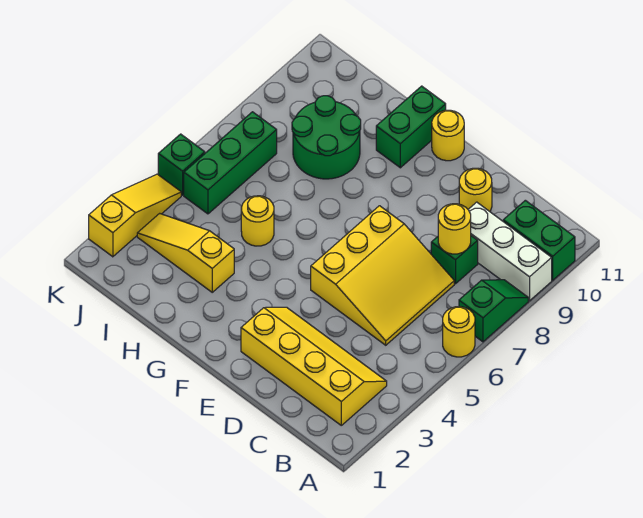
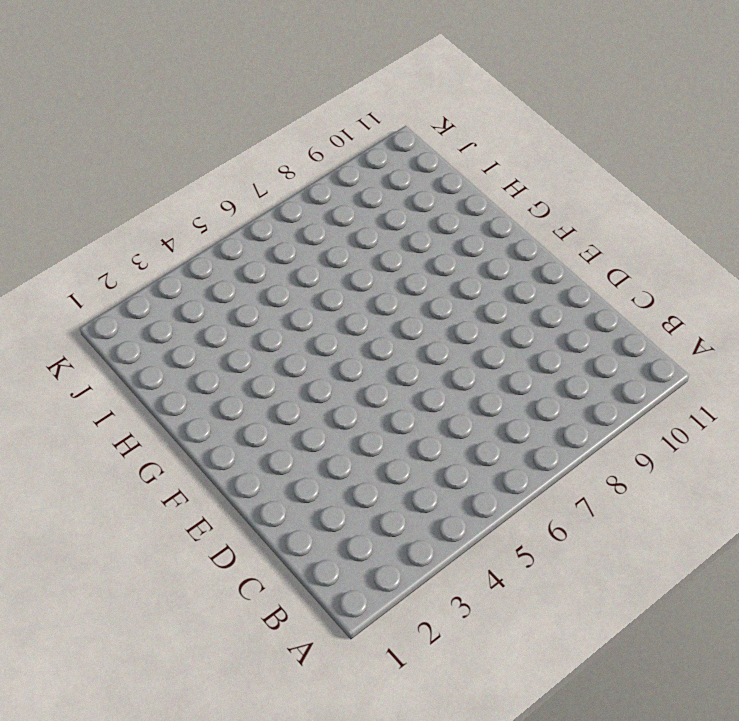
none -> yellow 1x1 round brick [443,307,475,357]
none -> green 1x2 slope [459,280,528,342]
none -> white 1x3 brick [468,202,552,301]

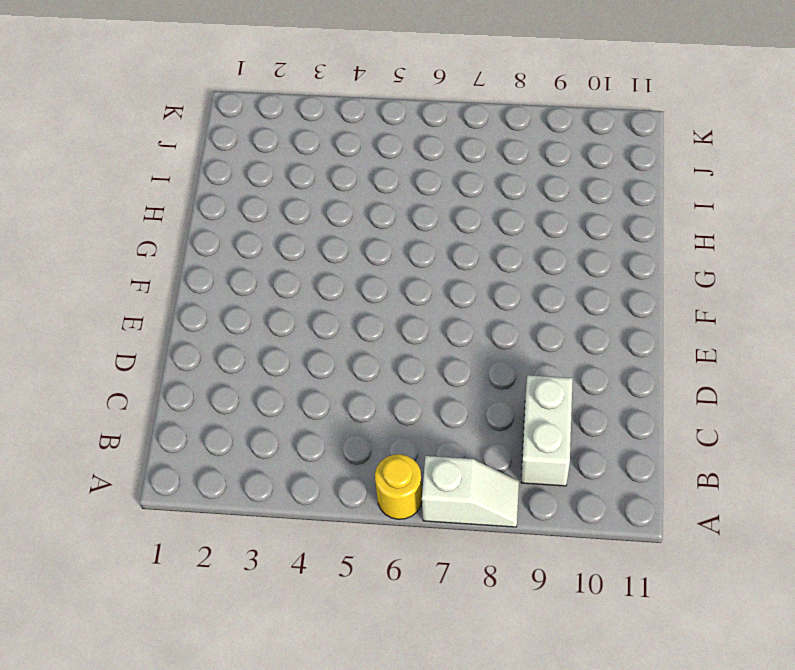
white 1x2 slope [422,456,519,527] -> green 1x2 slope [459,280,528,342]
white 1x2 brick [521,375,573,486] -> white 1x3 brick [468,202,552,301]
none -> green 1x2 brick [503,200,575,280]
none -> yellow 2x4 slope [241,307,387,425]
none -> yellow 3x3 slope [311,206,454,345]

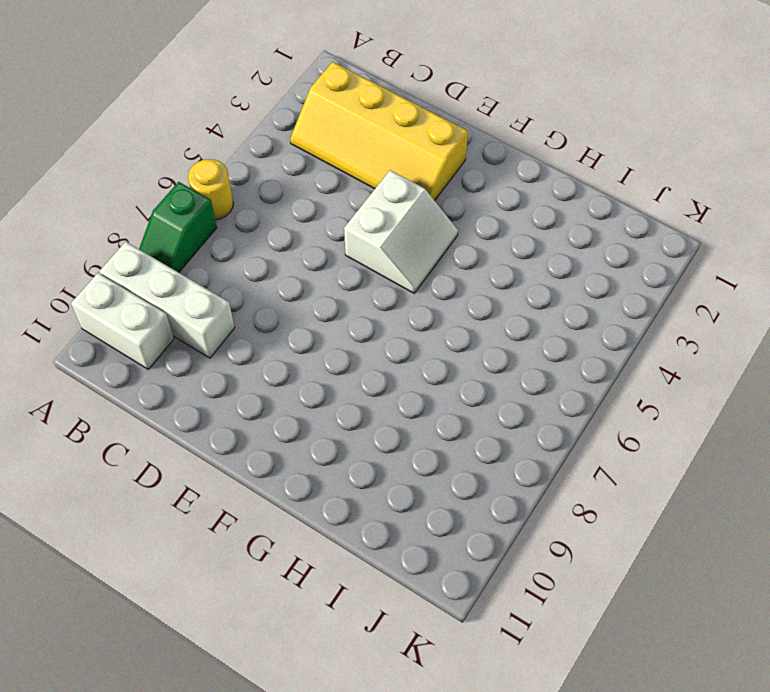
white 1x2 brick [71,273,174,369] -> green 1x2 brick [503,200,575,280]
white 2x2 slope [344,170,458,293] -> yellow 3x3 slope [311,206,454,345]
none -> green 1x1 brick [431,236,478,284]
none -> yellow 1x1 round brick [459,168,492,211]
none -> yellow 1x1 round brick [432,110,464,161]

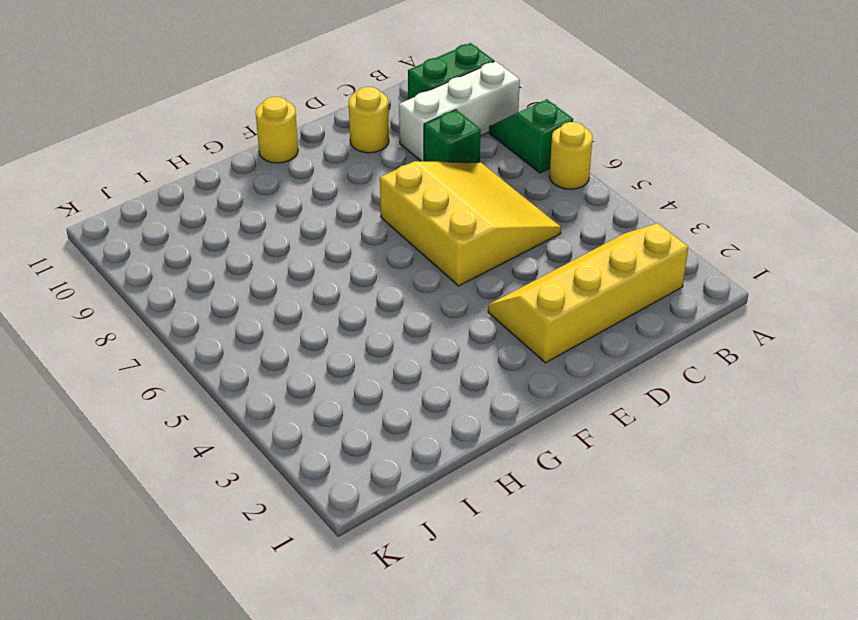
none -> green 1x2 brick [376,86,446,168]
none -> yellow 1x3 slope [137,213,234,292]
none -> yellow 1x1 round brick [241,196,274,246]

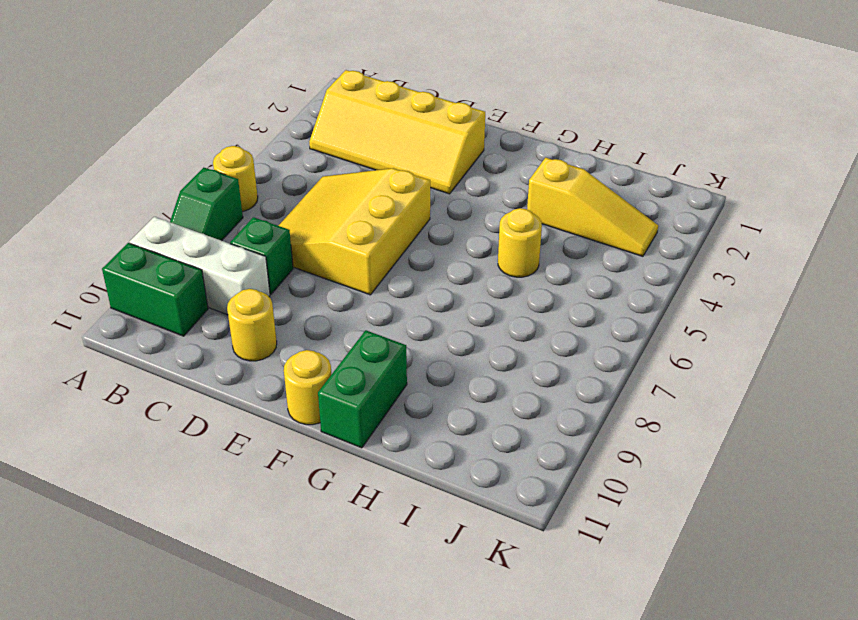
none -> green 2x2 round brick [292,96,361,179]
none -> green 1x3 brick [184,112,277,214]
none -> yellow 1x3 slope [89,174,181,257]

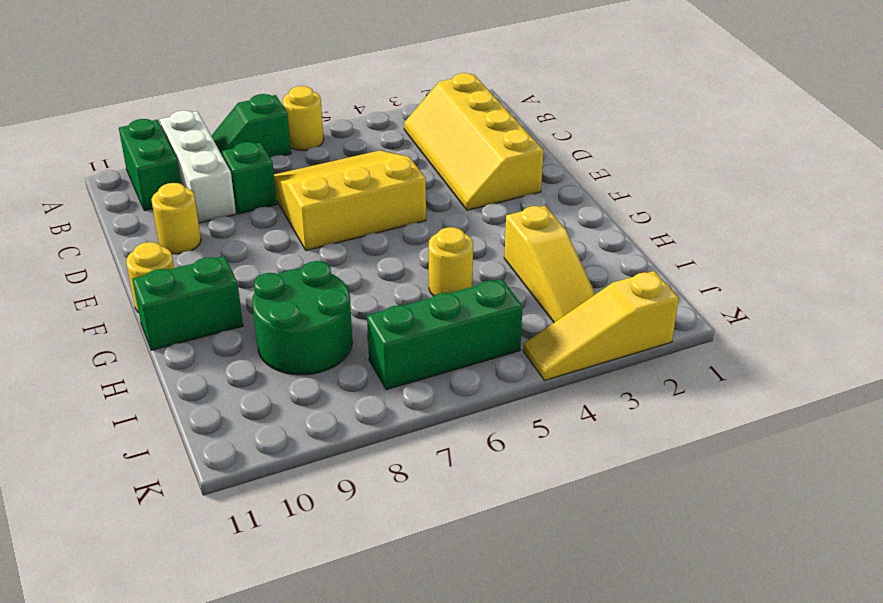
none -> green 1x1 brick [158,134,205,195]
none -> yellow 1x1 round brick [438,204,471,254]

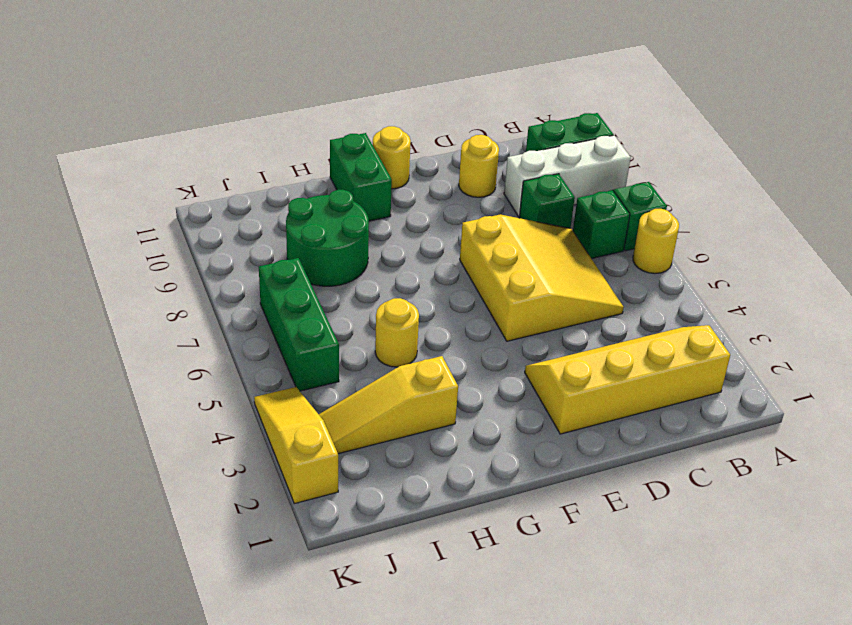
green 1x1 brick [573,190,630,259] -> green 1x1 brick moved to [158,134,205,195]
none -> yellow 1x1 round brick [438,204,471,254]

